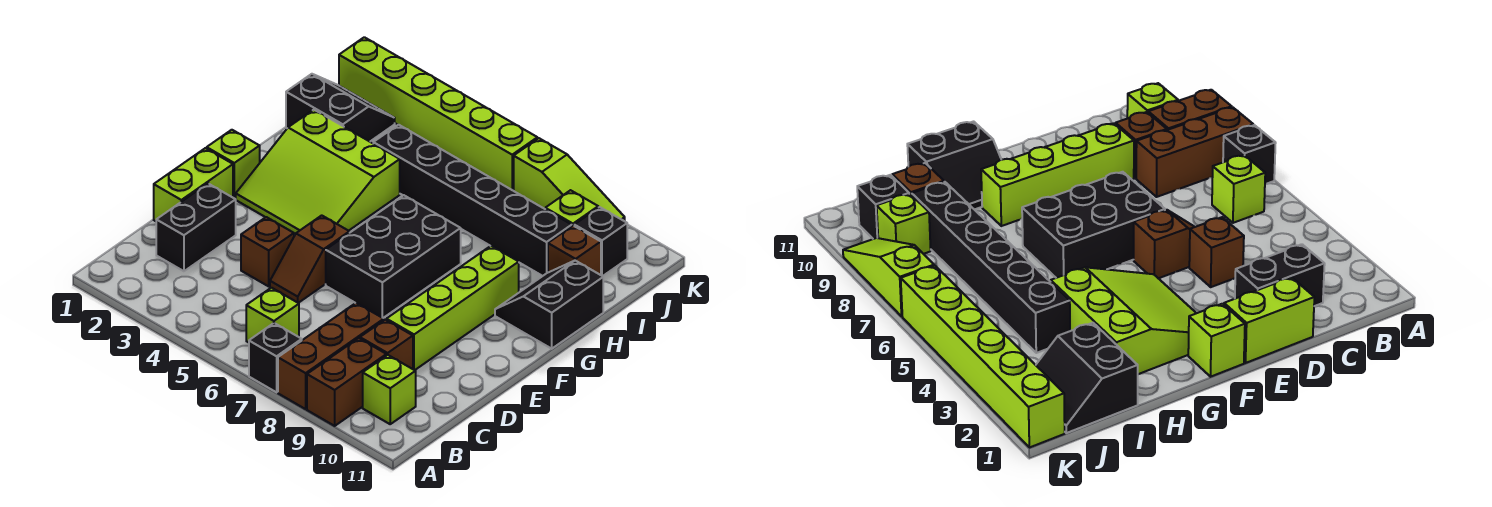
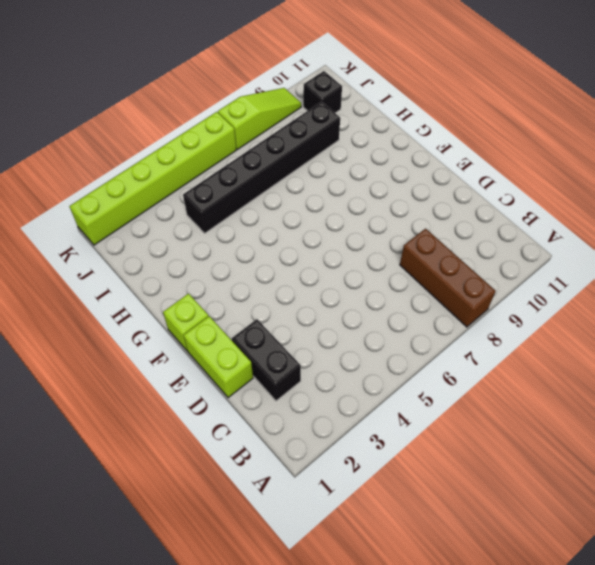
none -> black 1x1 brick [249,323,302,392]
none -> brown 1x2 brick [307,338,386,426]
none -> lime 1x1 brick [246,288,299,343]

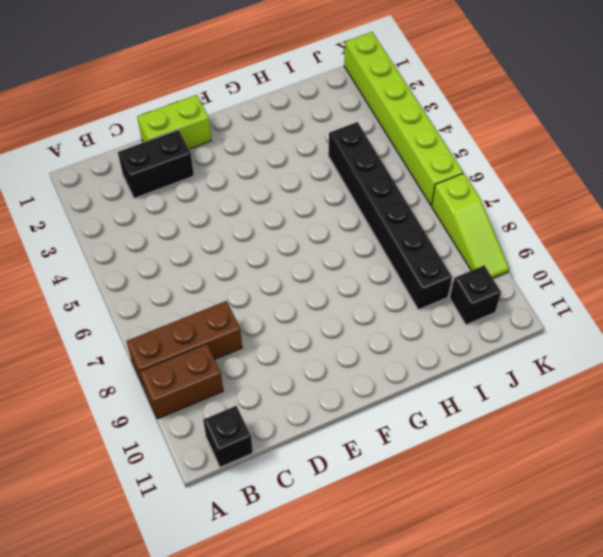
black 1x1 brick [203,406,253,467] -> black 1x1 brick moved to [249,323,302,392]
none -> lime 1x1 brick [246,288,299,343]
none -> lime 1x1 brick [363,355,416,424]
none -> brown 1x1 brick [360,320,413,369]

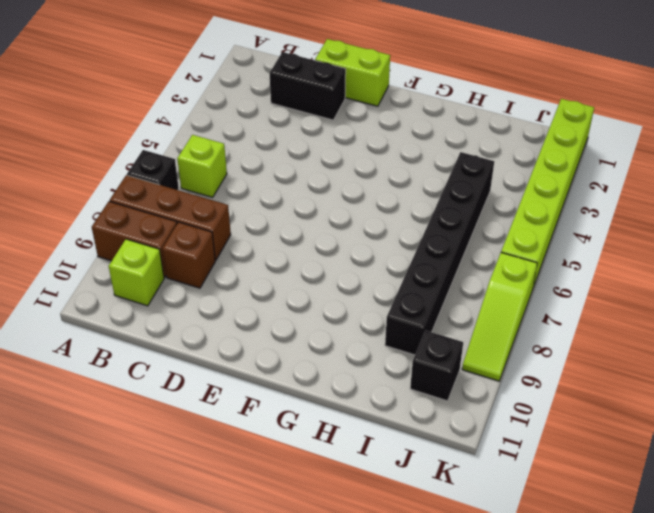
none -> brown 1x1 brick [241,217,294,286]
none -> brown 1x2 slope [270,215,349,303]
none -> lime 1x4 brick [386,246,519,370]

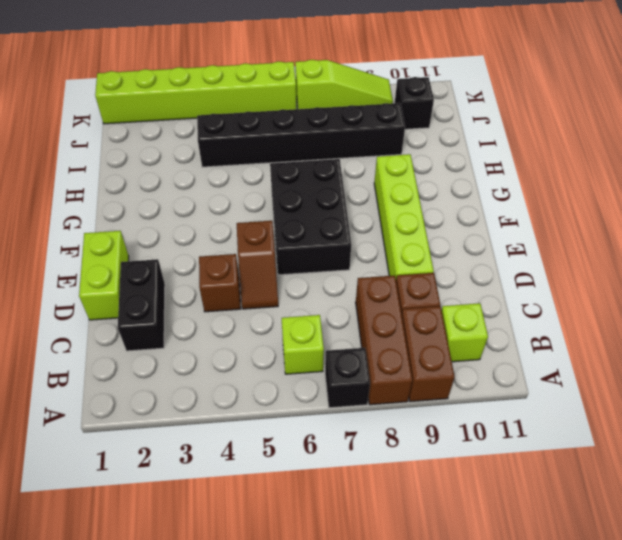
none -> lime 1x1 brick [207,130,260,199]
none -> lime 3x3 slope [236,110,400,234]
none -> black 2x2 slope [495,260,603,349]

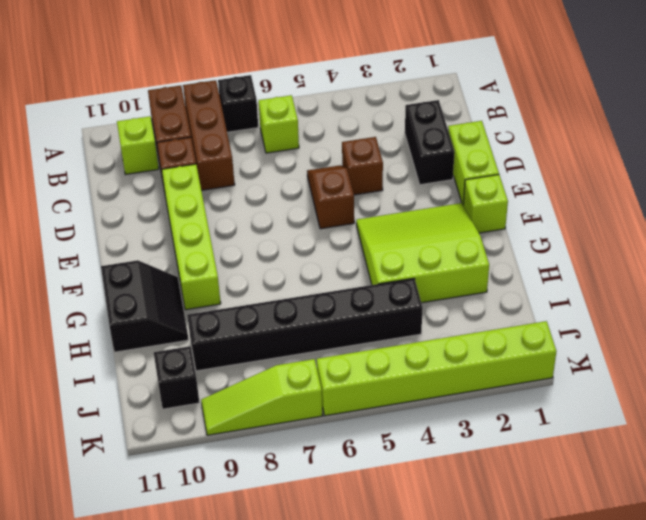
none -> black 2x3 brick [326,195,461,318]
none -> black 2x2 slope [286,74,395,142]
none -> brown 1x1 brick [548,226,601,275]

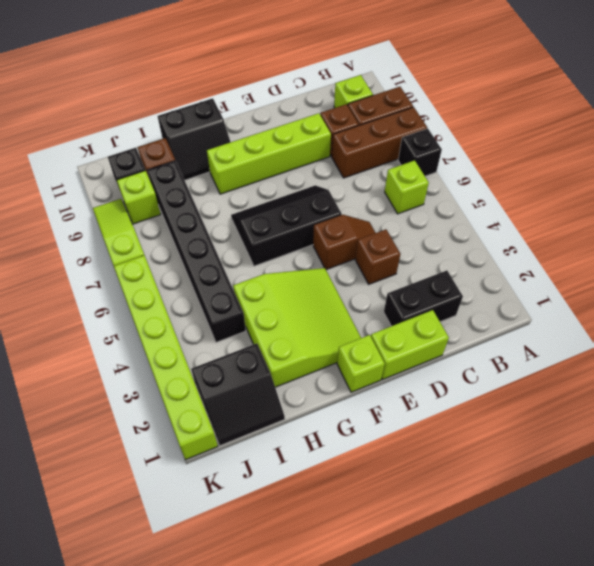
black 2x3 slope [231,185,342,266] -> black 2x3 brick [326,195,461,318]
black 2x2 slope [191,344,285,446] -> black 2x2 slope turned to [286,74,395,142]

